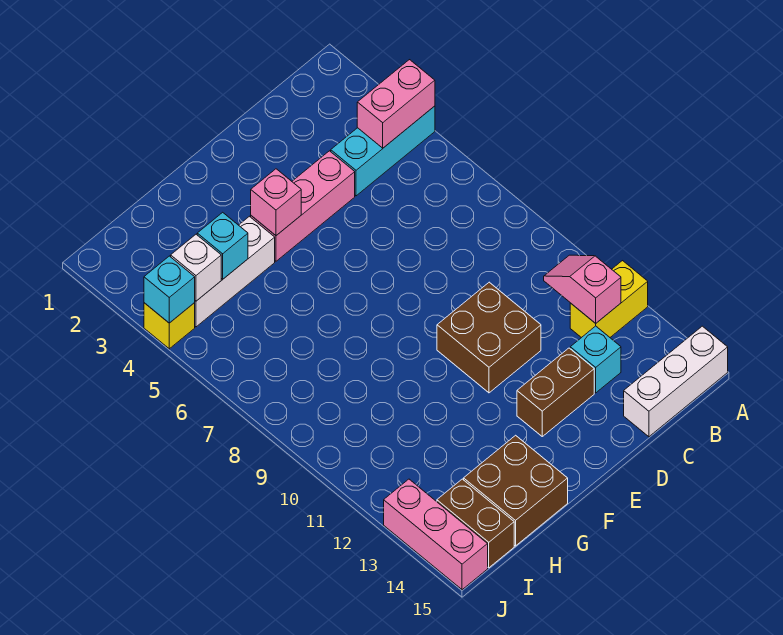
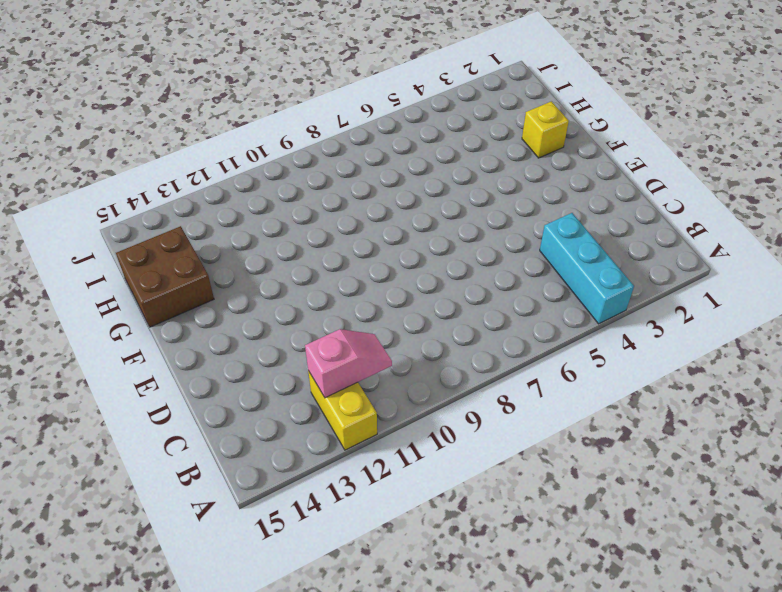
yellow 1x1 brick [522,101,569,158] -> yellow 1x1 brick moved to [144,303,195,349]
none -> white 1x3 brick [624,326,728,437]
none -> cyan 1x1 brick [570,326,621,393]
none -> pink 1x3 brick [251,151,355,261]

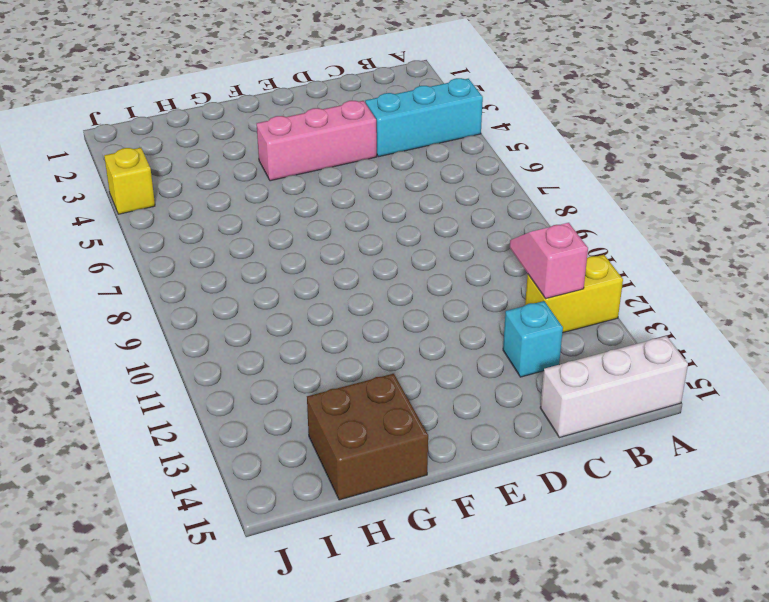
none -> brown 2x2 brick [437,282,541,393]
none -> brown 1x2 brick [517,348,594,436]
none -> white 1x3 brick [195,216,275,327]

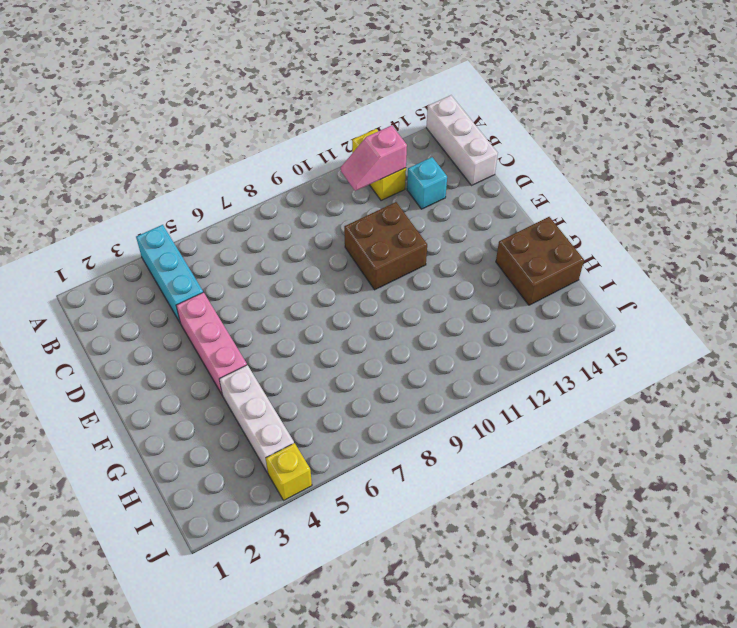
none -> brown 1x2 brick [517,348,594,436]
none -> brown 1x2 brick [437,479,514,568]
none -> pink 1x3 brick [384,479,488,590]

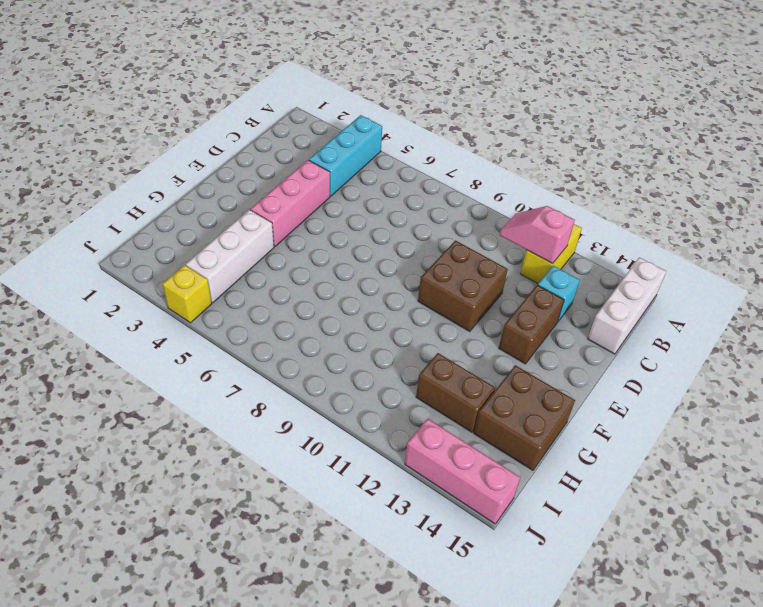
brown 1x2 brick [416,353,495,432] -> brown 1x2 brick moved to [437,479,514,568]
none -> pink 1x2 brick [357,60,435,148]
none -> pink 1x1 brick [251,169,301,235]
none -> cyan 1x1 brick [197,212,248,279]

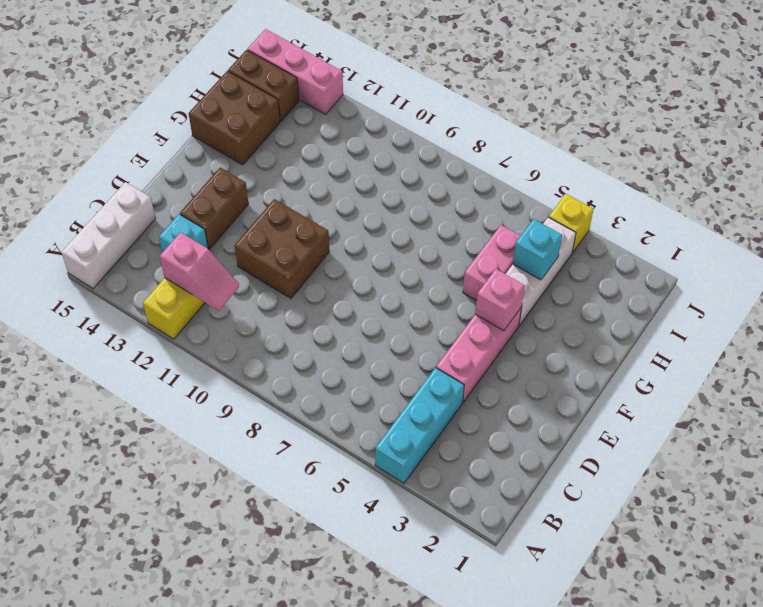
pink 1x2 brick [463,225,520,301] -> pink 1x2 brick moved to [357,60,435,148]
none -> white 1x1 brick [171,234,221,301]
none -> cyan 1x1 brick [144,256,195,323]

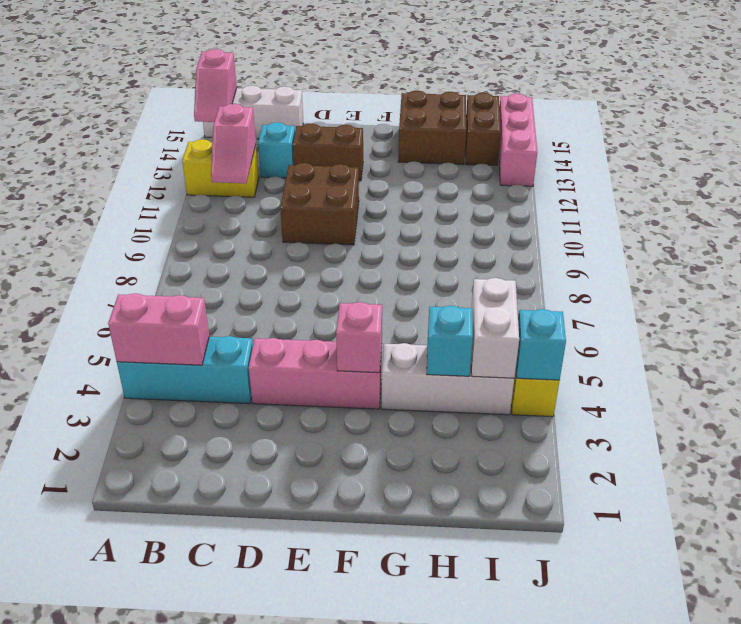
pink 1x2 slope [194,49,237,122] -> none
white 1x2 brick [471,278,519,378] -> white 1x1 brick [171,234,221,301]

